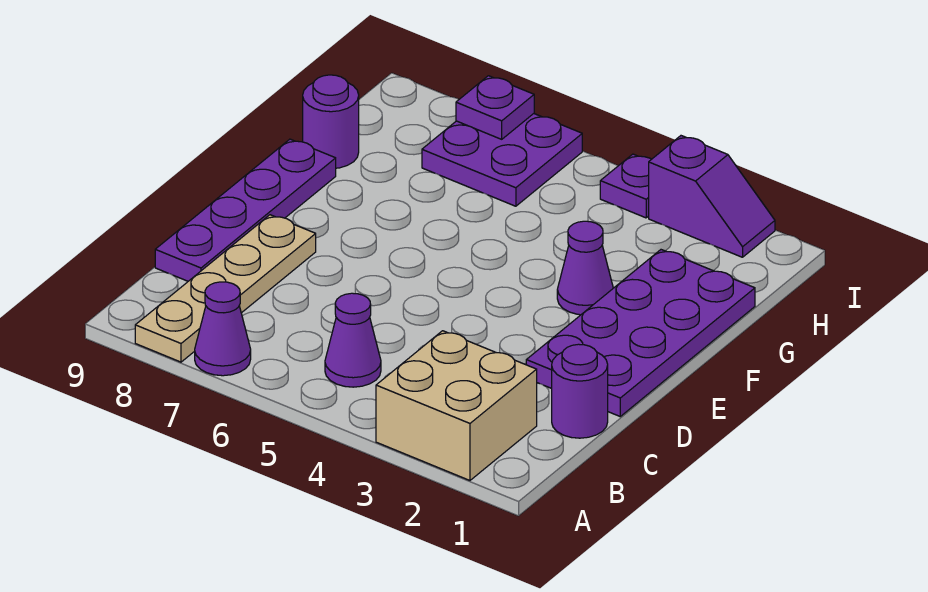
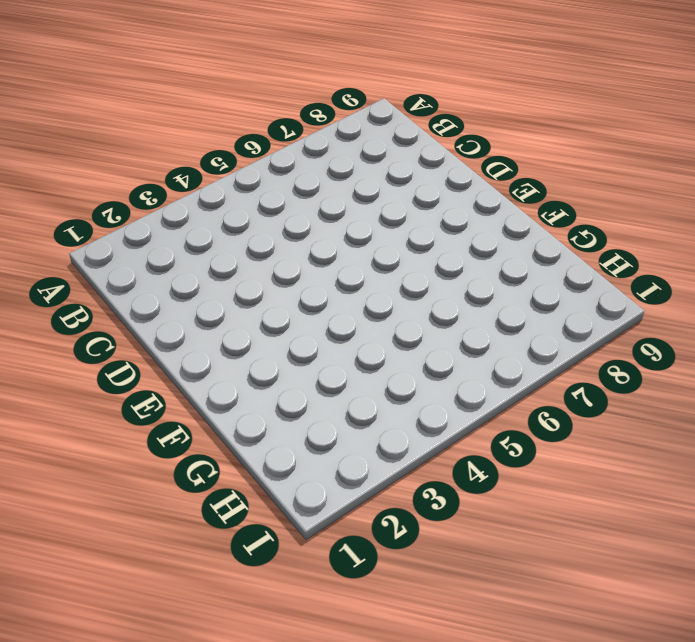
none -> tan 2x2 brick [376,331,537,480]
none -> purple 1x1 cone [195,282,251,376]
none -> tan 1x4 plate [135,215,316,362]

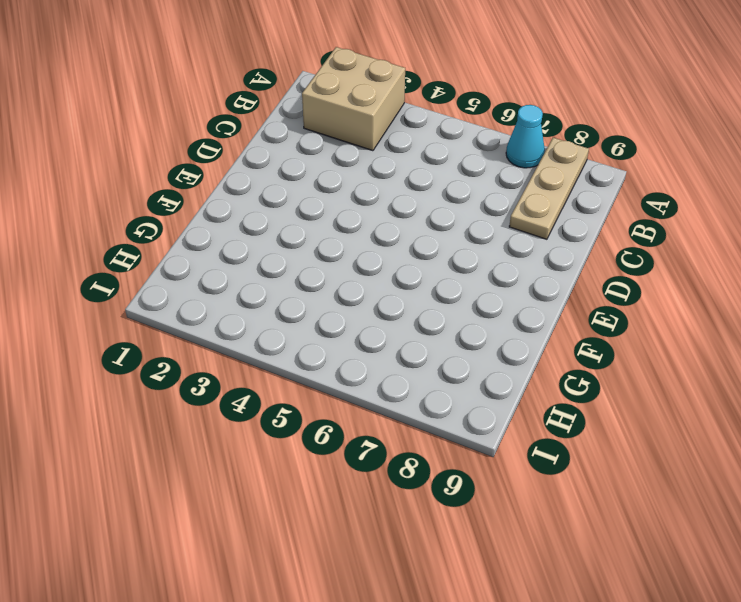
cyan 1x1 cone [506,105,545,168] -> purple 1x1 cone [195,282,251,376]
tan 1x3 plate [509,138,589,239] -> tan 1x4 plate [135,215,316,362]
none -> purple 1x1 cone [325,293,381,387]
none -> purple 1x1 round brick [552,344,608,438]
none -> purple 1x4 plate [155,139,336,281]

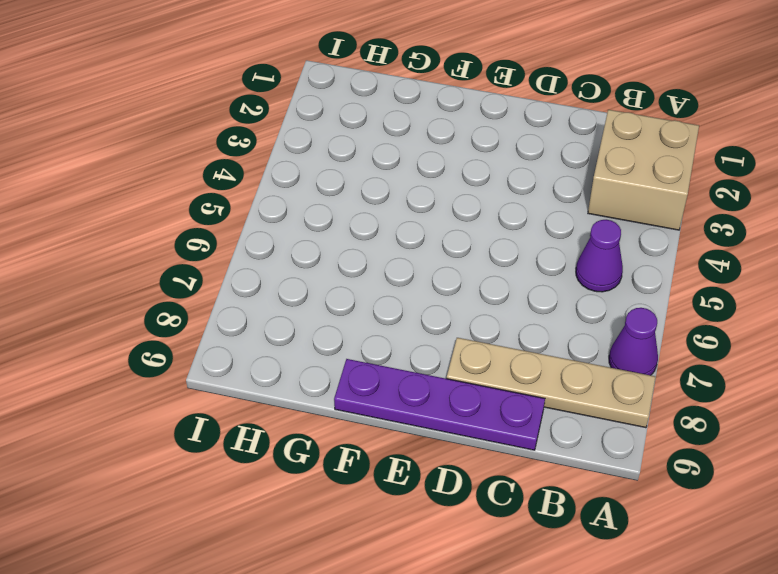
none -> purple 1x1 round brick [552,344,608,438]
none -> purple 2x4 plate [526,250,755,416]
none -> purple 1x1 cone [557,221,613,315]

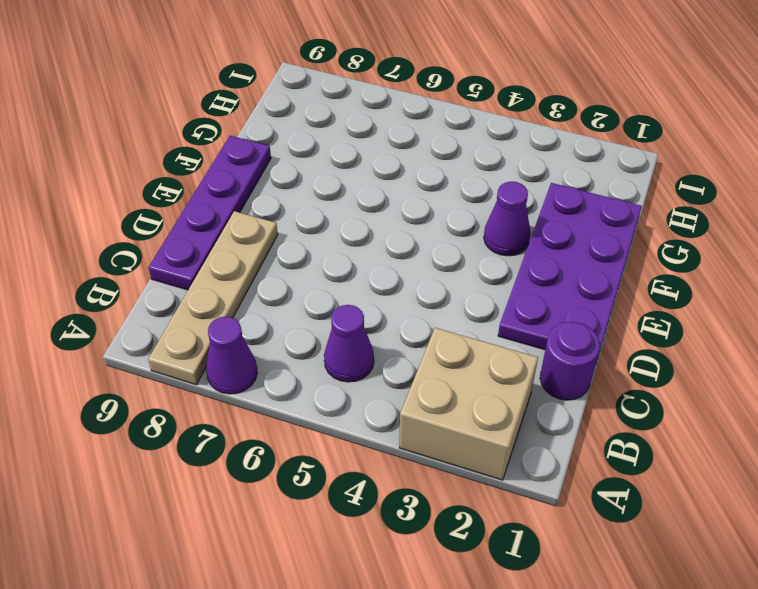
none -> purple 1x1 round brick [303,75,359,168]
none -> purple 2x2 plate [422,114,582,206]
none -> purple 1x2 slope [649,136,775,257]

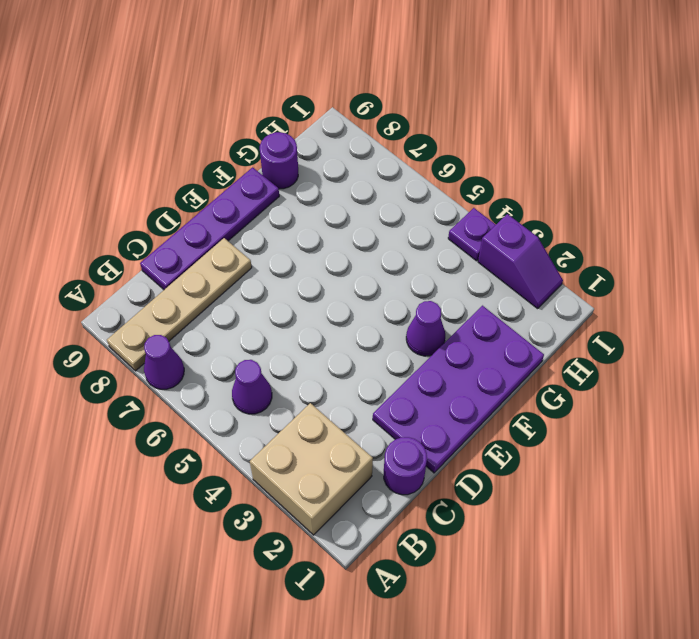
none -> purple 2x2 plate [422,114,582,206]
none -> purple 1x1 plate [456,76,534,139]

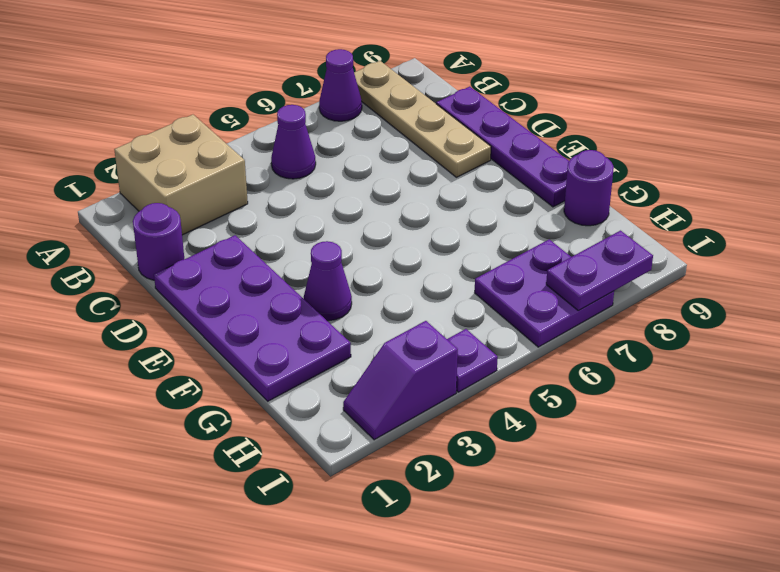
purple 1x2 plate [546,231,653,310] -> purple 1x1 plate [456,76,534,139]

